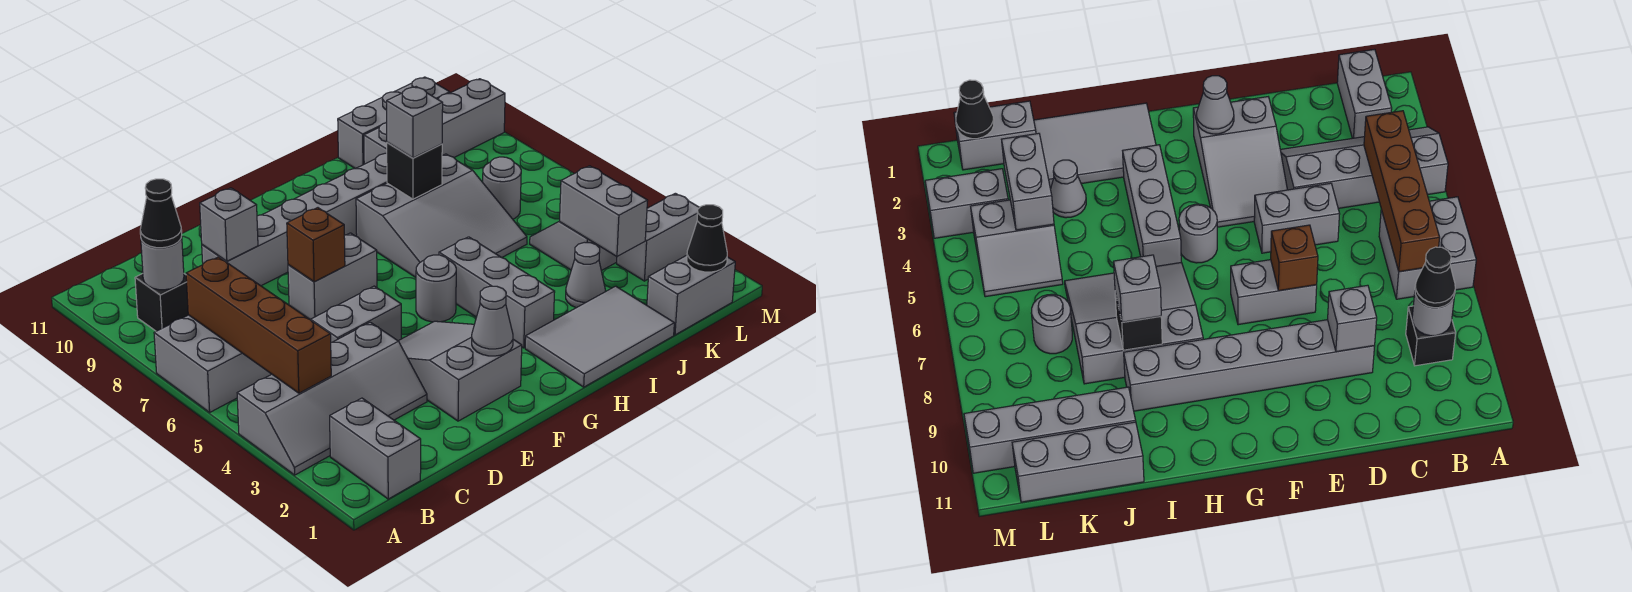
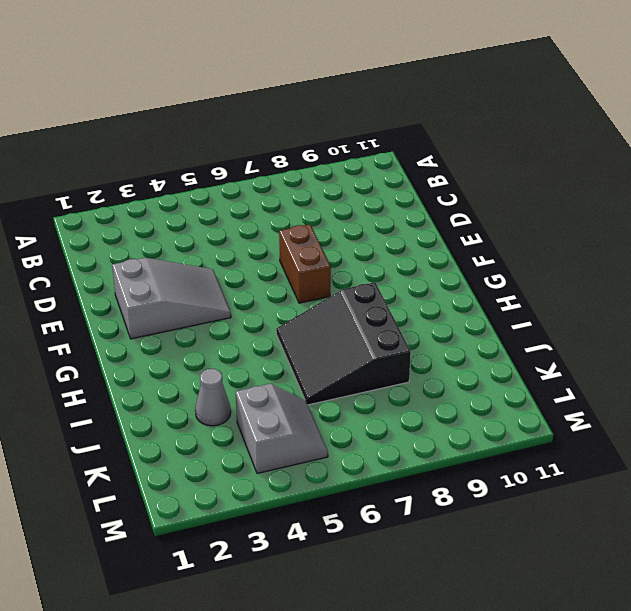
brown 1x2 brick [279,224,331,303] -> grey 1x2 brick [288,233,377,320]
black 3x3 slope [276,282,411,405] -> grey 3x3 slope [356,154,527,277]
none -> grey 2x4 slope [237,322,427,475]
none -> grey 2x2 brick [154,315,271,412]
none -> grey 1x2 brick [330,398,421,499]

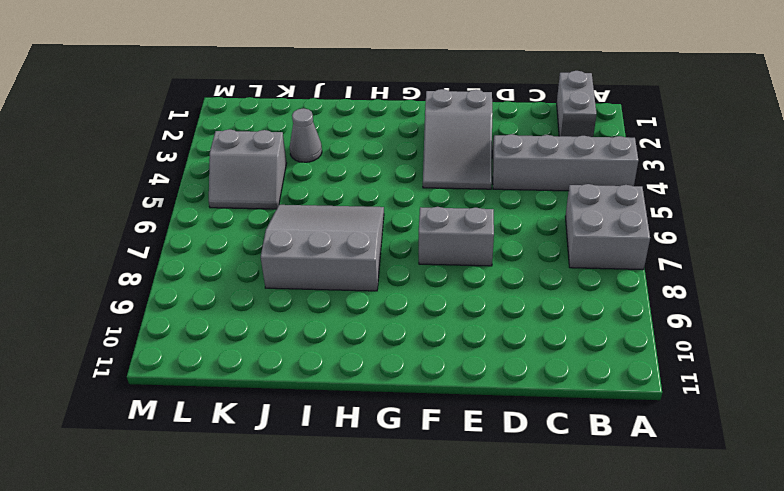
none -> black 1x1 brick [135,274,188,331]
none -> grey 1x2 brick [311,286,401,342]
none -> grey 1x6 brick [202,153,387,286]

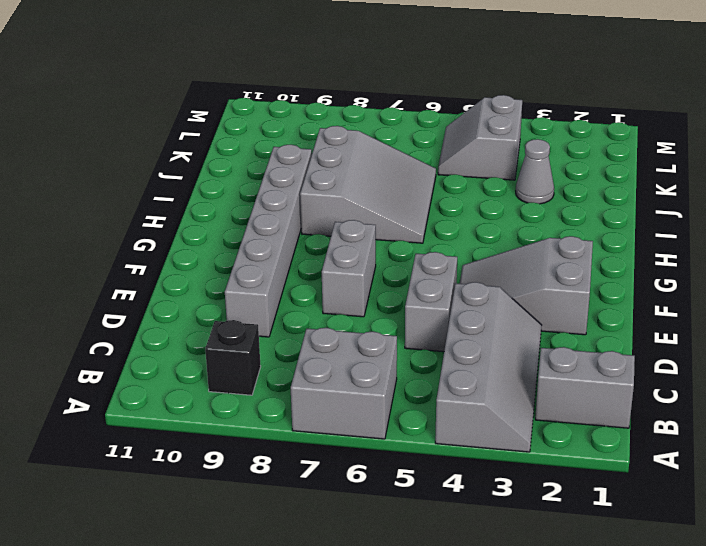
none -> grey 1x1 round brick [416,255,456,322]
none -> grey 2x3 tile [525,286,674,387]
none -> grey 1x3 brick [439,237,555,348]

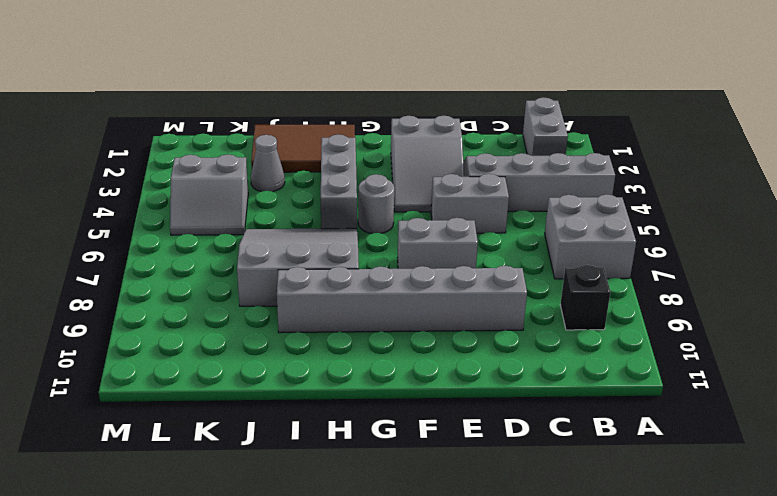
brown 2x3 tile [251,125,355,172] -> grey 2x3 tile [525,286,674,387]
none -> grey 1x4 brick [364,79,505,164]
none -> grey 1x3 brick [338,77,450,169]
none -> grey 1x2 brick [647,255,735,335]

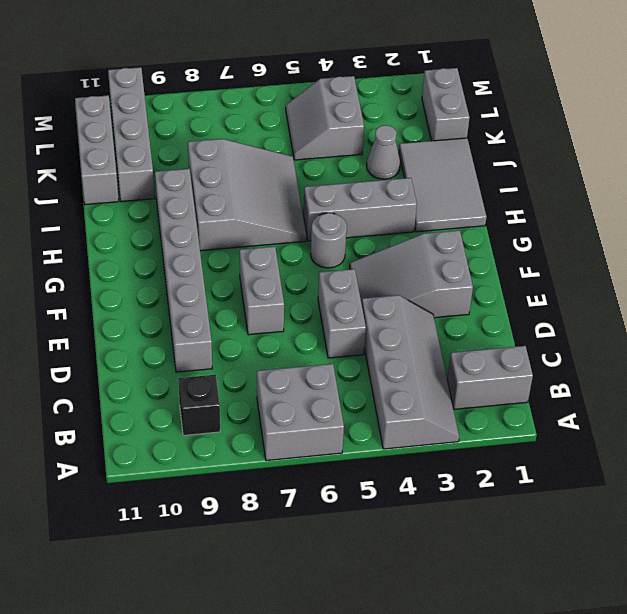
none -> grey 1x1 round brick [483,157,521,219]
none -> grey 1x2 brick [617,193,700,281]
none -> brown 1x4 brick [186,257,331,393]

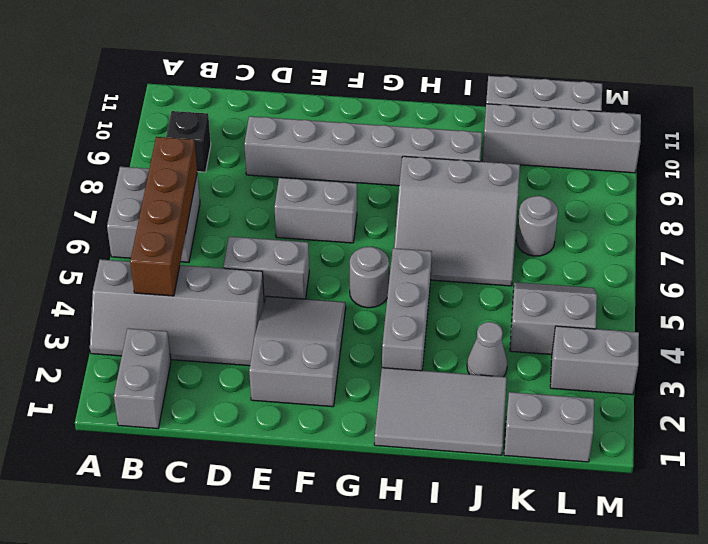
none -> grey 1x1 round brick [141,236,184,290]
none -> grey 1x1 brick [200,188,258,261]
none -> brown 1x1 brick [287,208,345,282]

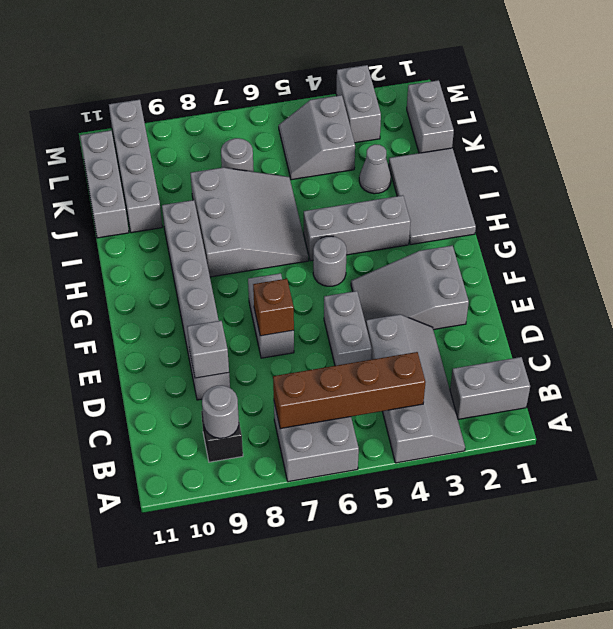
none -> grey 1x1 cone [472,286,513,356]
none -> black 1x1 brick [386,142,442,199]
none -> grey 1x2 brick [560,166,648,256]

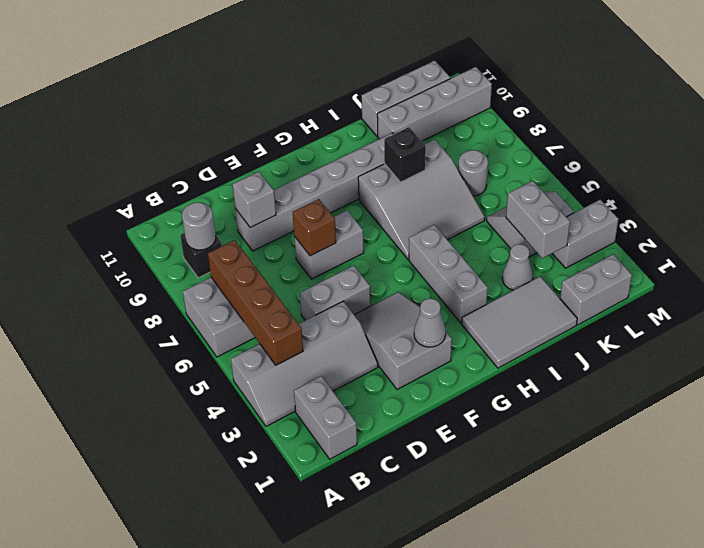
none -> grey 1x1 round brick [416,255,456,322]
none -> black 1x1 cone [687,205,727,272]
none -> black 1x1 cone [140,179,182,248]

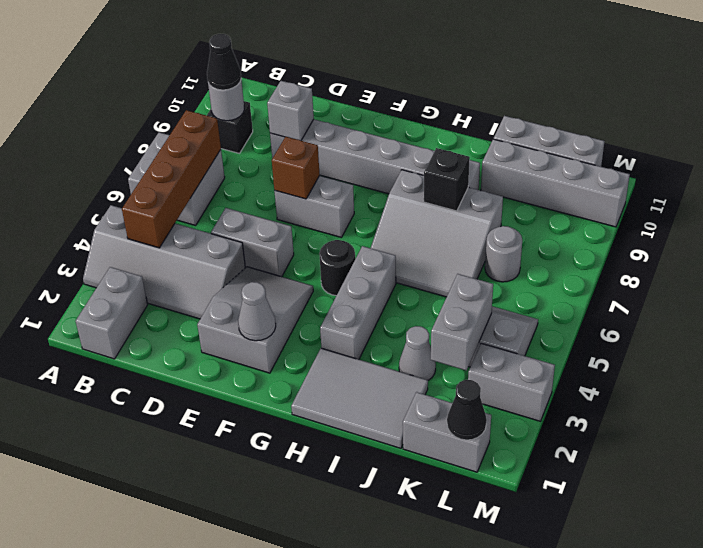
black 1x1 round brick [319,240,355,296] -> grey 1x1 round brick [416,255,456,322]
none -> grey 1x1 brick [387,87,443,158]

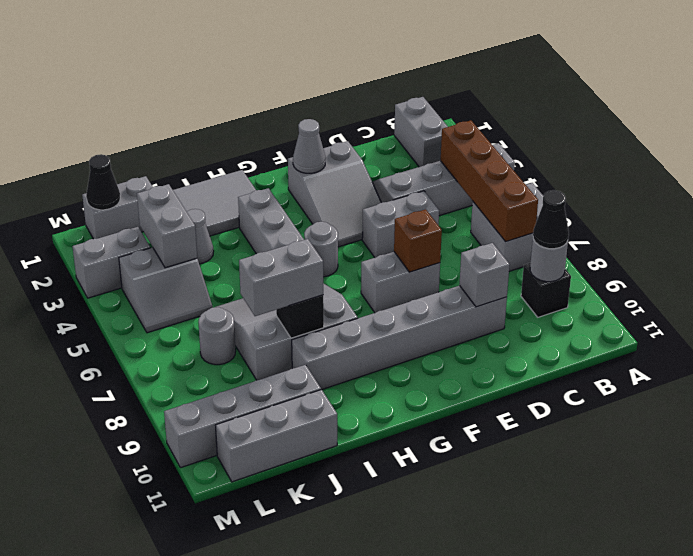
grey 1x2 brick [239,239,323,316] -> grey 1x1 brick [387,87,443,158]

